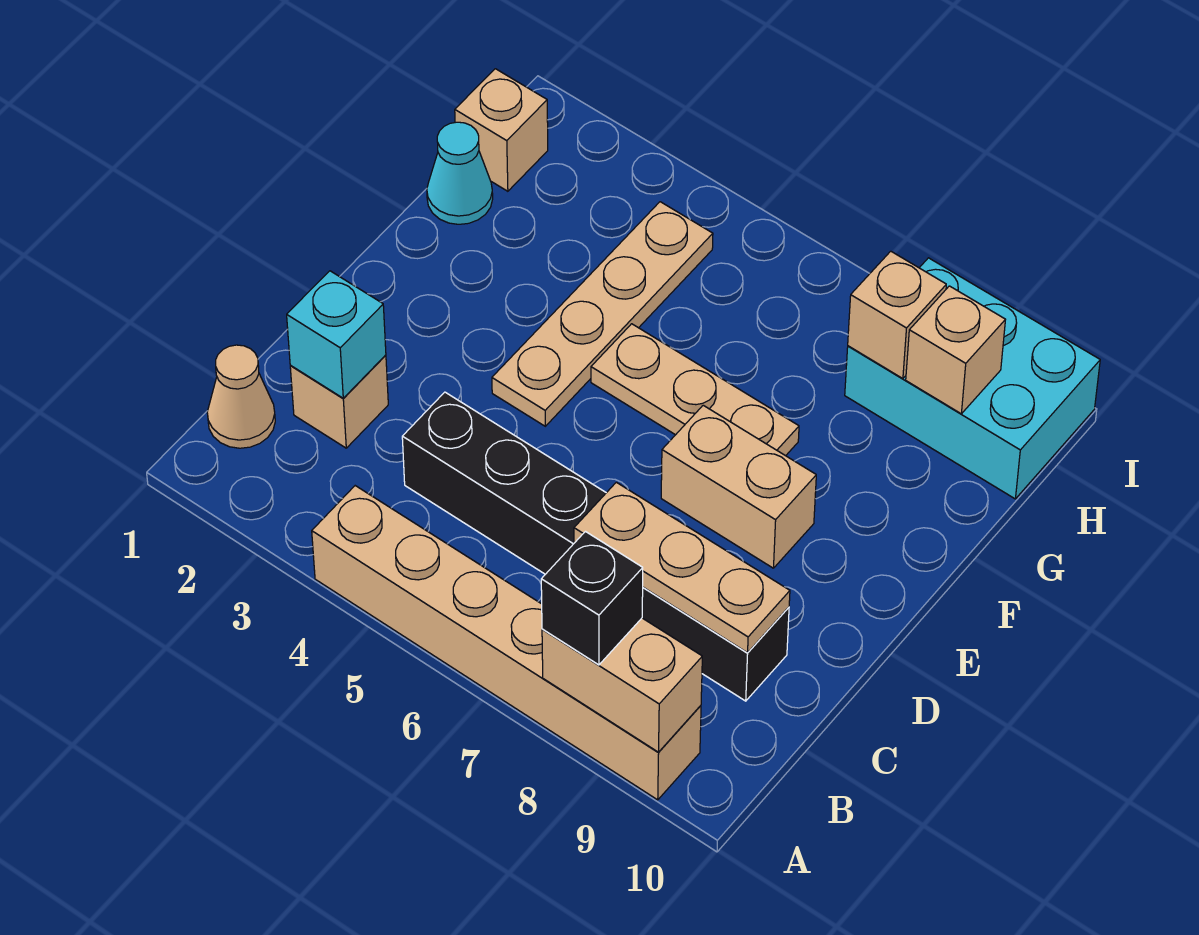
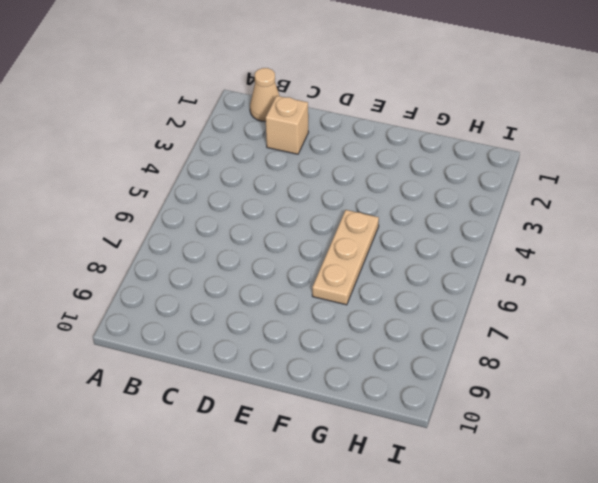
none -> tan 1x6 brick [312,486,701,800]
none -> black 1x6 brick [402,392,789,701]
none -> tan 1x4 plate [492,202,713,426]

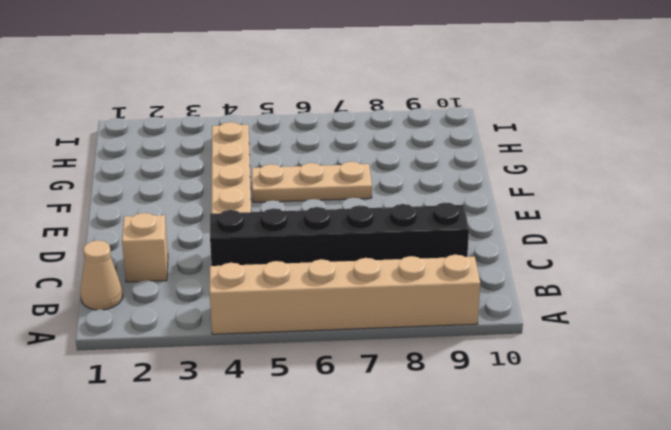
none -> tan 1x2 brick [661,405,816,568]
none -> cyan 1x1 cone [427,122,493,224]
none -> tan 1x1 brick [455,69,548,191]

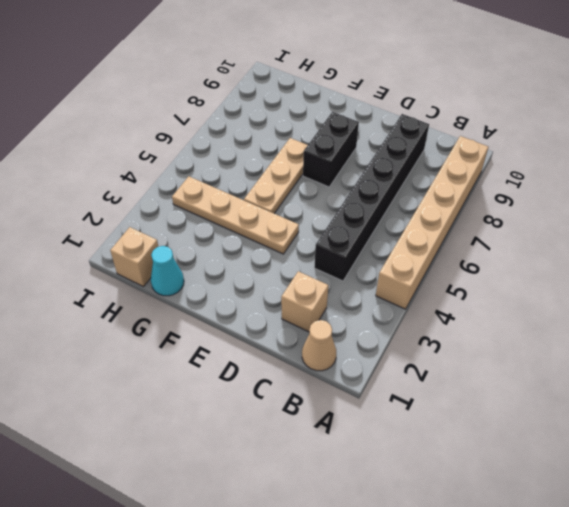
black 1x2 brick [303,112,359,187] -> tan 1x2 brick [661,405,816,568]
none -> cyan 2x3 brick [845,258,1100,499]
none -> tan 1x2 brick [542,618,702,752]
none -> cyan 1x1 brick [287,271,386,398]

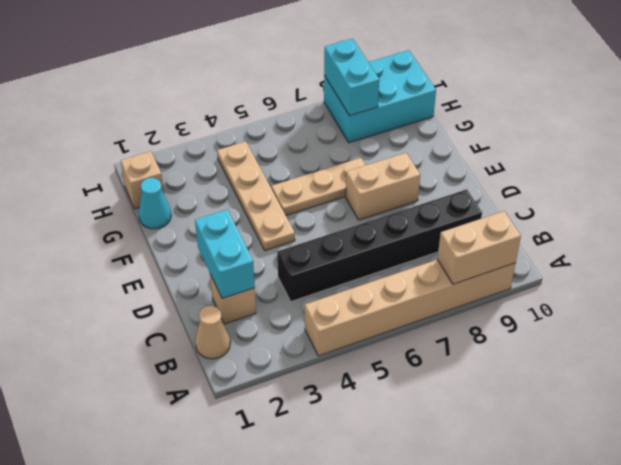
cyan 1x2 brick [195,210,255,298] -> cyan 1x1 brick [287,271,386,398]
cyan 1x2 brick [324,39,379,116] -> tan 1x1 brick [848,251,946,379]
none -> tan 1x3 plate [574,482,790,653]
none -> tan 1x1 brick [906,286,1005,414]
none -> black 1x1 brick [541,532,643,665]

